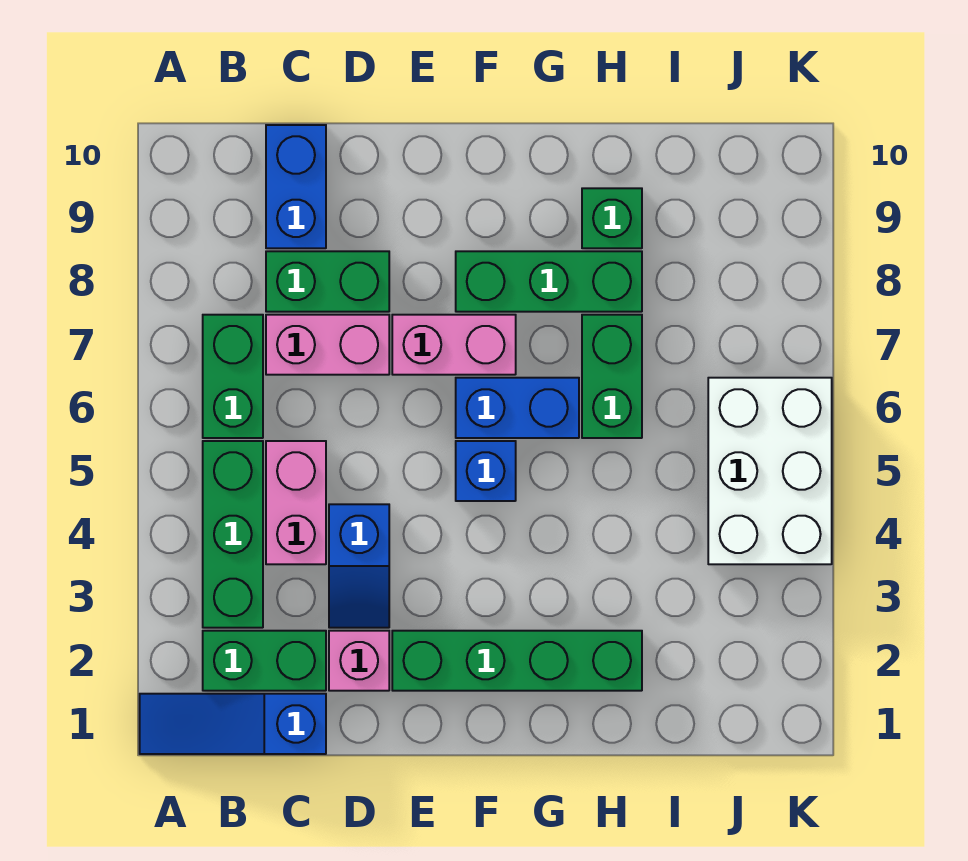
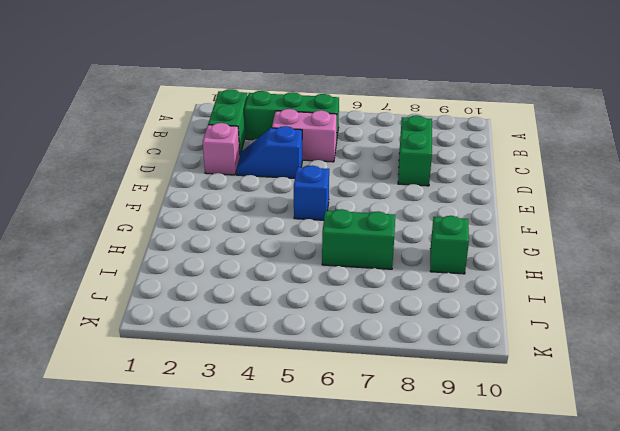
none -> blue 1x3 slope [140,694,326,754]
none -> green 1x2 brick [203,315,263,438]
none -> pink 1x2 brick [266,315,389,375]

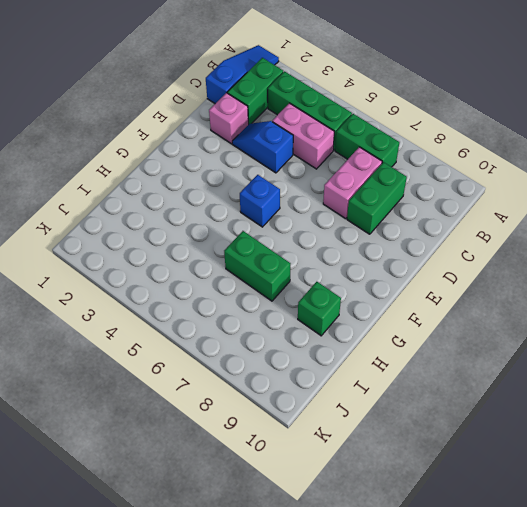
none -> blue 1x2 brick [266,125,326,248]
none -> green 1x4 brick [392,631,642,691]
none -> pink 1x2 brick [392,315,516,375]

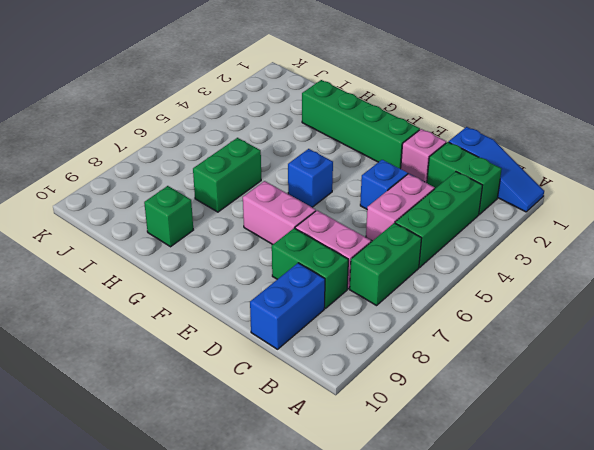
none -> blue 1x2 brick [456,378,579,438]
none -> green 1x3 brick [456,251,642,312]
none -> white 2x3 brick [708,378,832,564]

